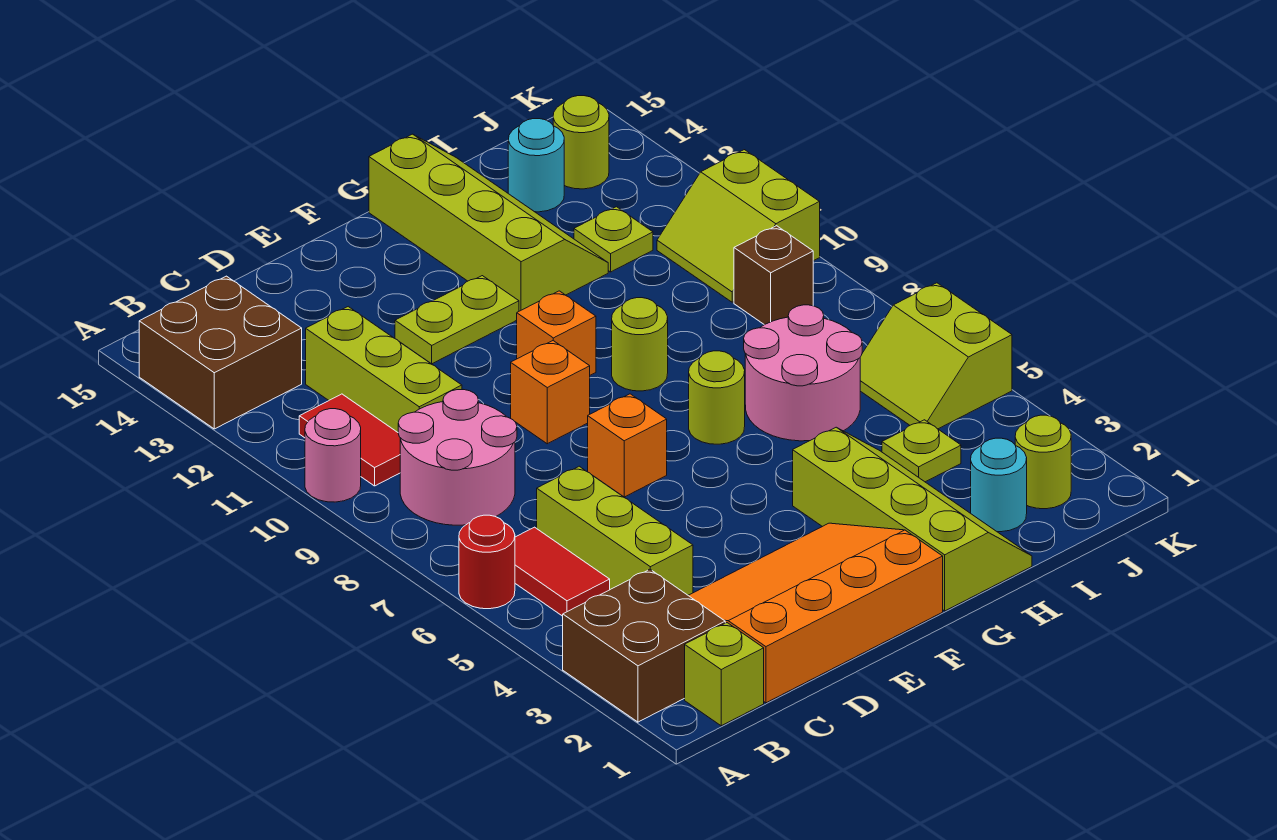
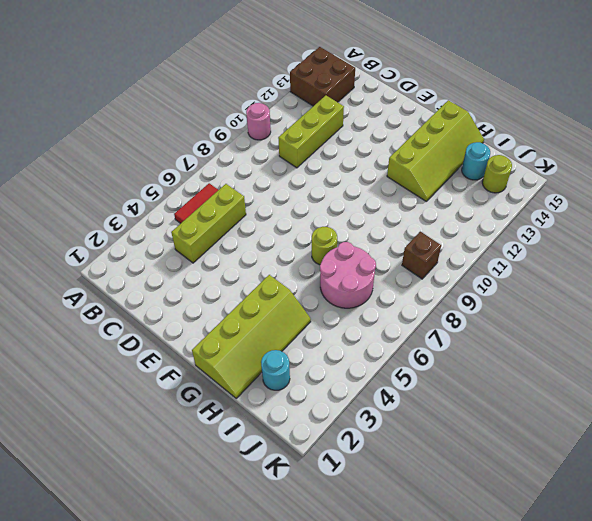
none -> brown 2x2 brick [563,569,725,722]
none -> red 1x1 round brick [459,515,515,609]
none -> lime 1x1 brick [685,623,764,726]

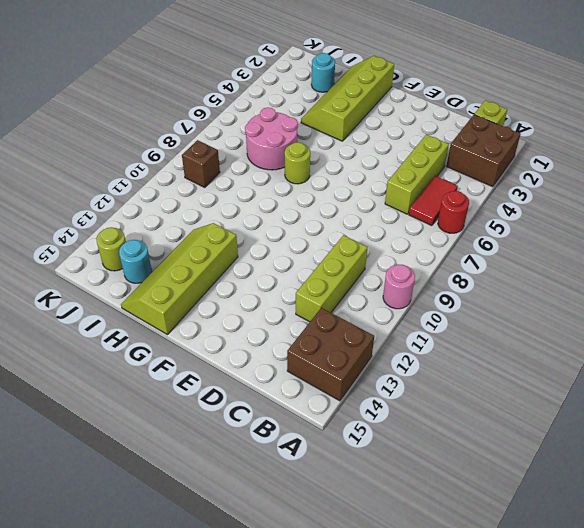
none -> pink 2x2 round brick [398,390,517,525]
none -> red 1x2 tile [299,394,400,486]
none -> orange 3x4 slope [688,523,943,703]

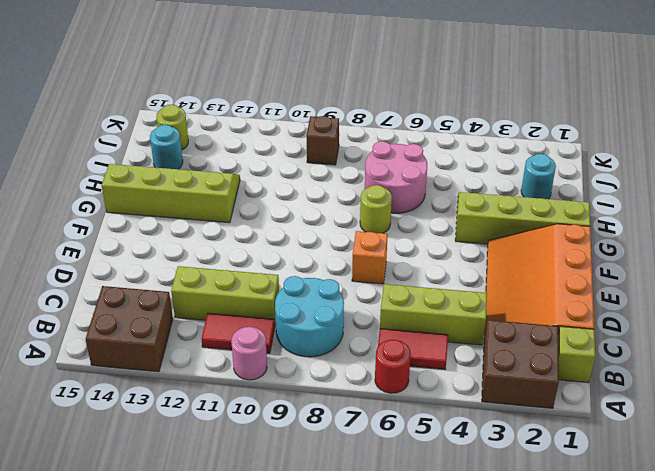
cyan 2x2 round brick [275,276,344,357] -> pink 2x2 round brick [398,390,517,525]
none -> orange 1x1 brick [511,341,590,444]
none -> lime 1x2 plate [395,276,519,364]
none -> orange 1x1 brick [517,291,596,375]

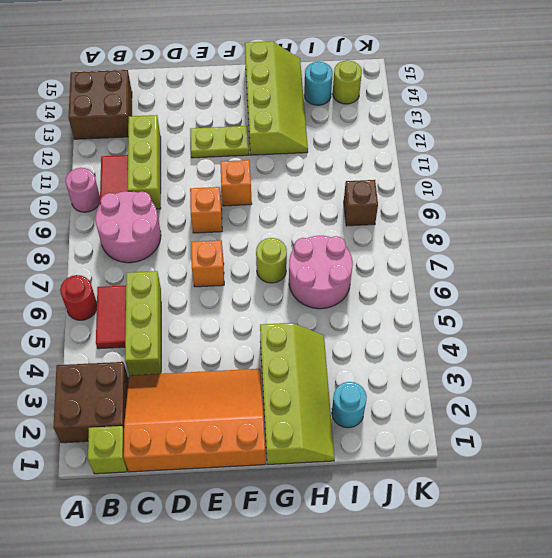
none -> lime 1x1 round brick [612,298,668,391]
none -> lime 1x1 plate [882,420,961,482]
none -> lime 1x1 plate [574,207,653,272]

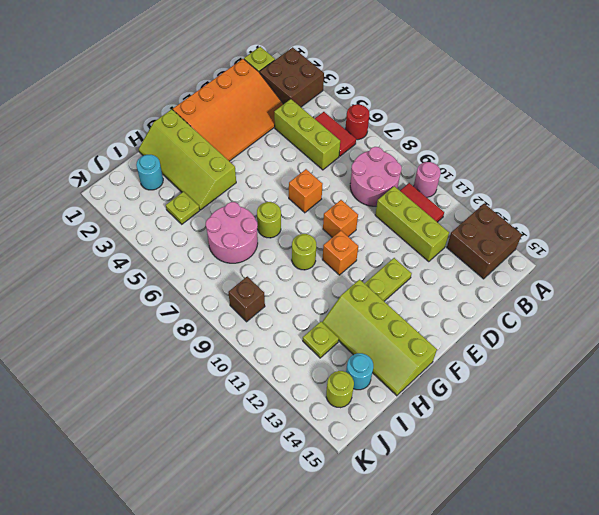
none -> lime 1x1 round brick [1015,415,1071,509]
none -> lime 2x2 slope [860,283,1012,429]
none -> lime 2x2 slope [657,150,820,302]

